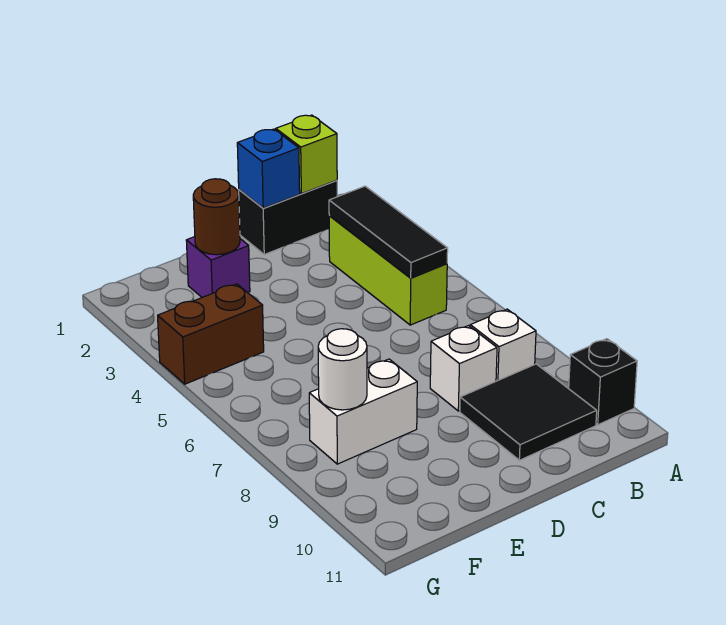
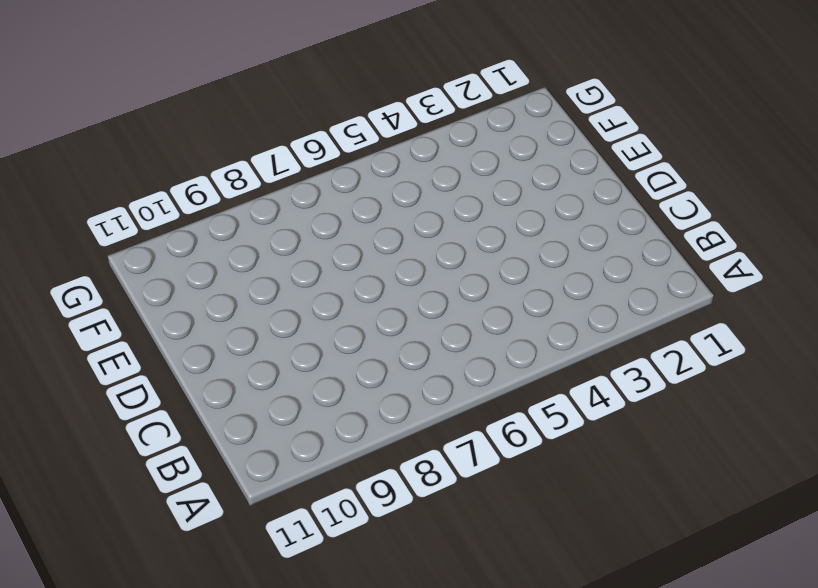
none -> black 1x1 brick [569,339,637,425]
none -> black 1x2 brick [239,180,337,254]
none -> lime 1x3 brick [329,216,447,325]

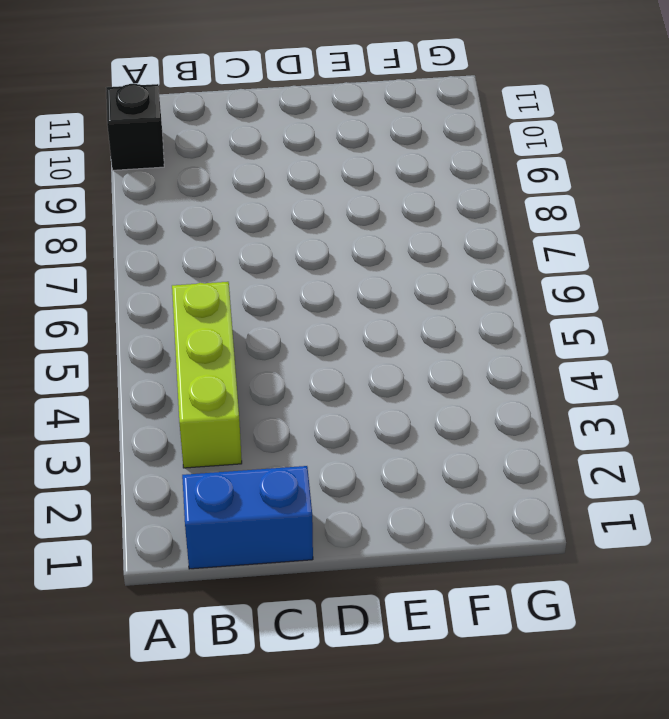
blue 1x2 brick [182,466,313,569] -> black 1x2 brick [239,180,337,254]
none -> white 1x1 brick [470,309,536,381]
none -> black 2x2 tile [460,364,597,460]
none -> white 1x1 brick [430,326,497,411]

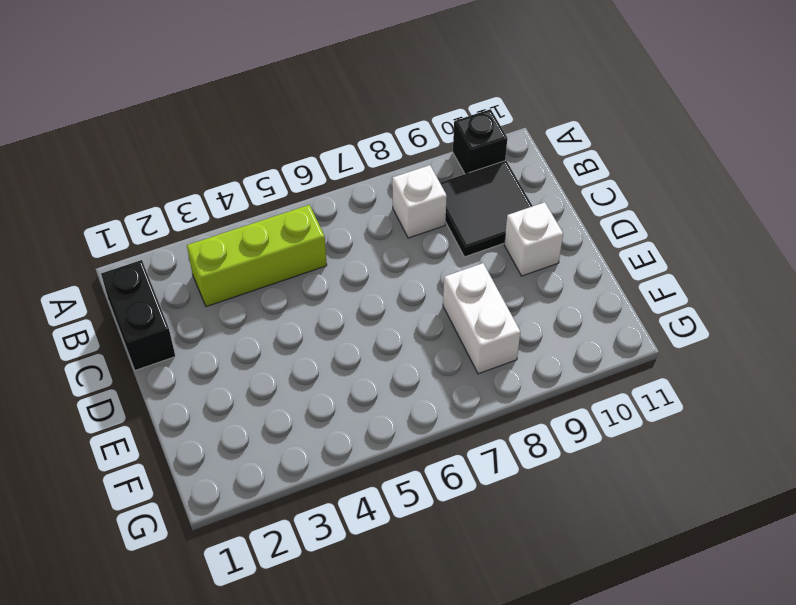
white 1x1 brick [504,202,563,276] -> white 1x1 brick moved to [430,326,497,411]
none -> purple 1x1 brick [186,237,250,297]
none -> brown 1x2 brick [158,284,264,384]
none -> lime 1x1 brick [276,115,337,194]

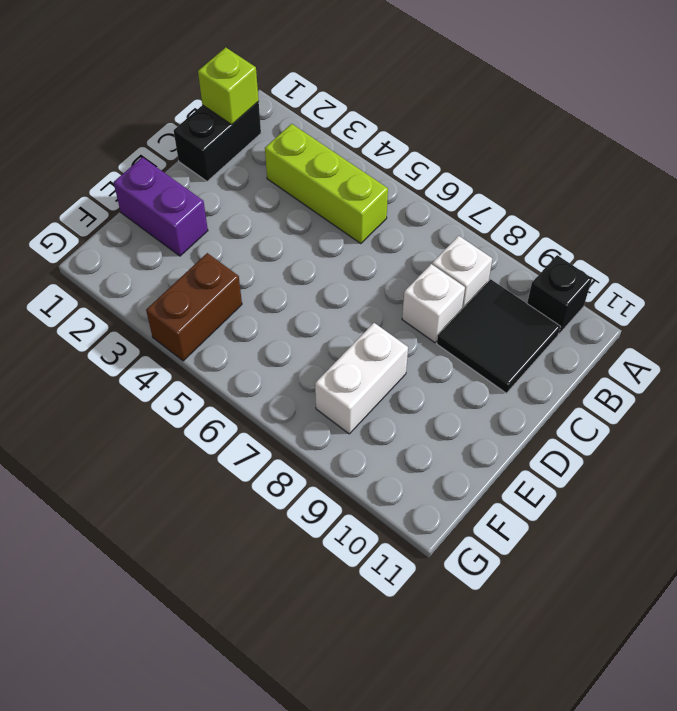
purple 1x2 brick [114,157,208,256] -> purple 1x1 brick [186,237,250,297]
none -> black 1x3 tile [329,186,448,278]
none -> blue 1x1 brick [237,129,300,208]
none -> brown 1x1 round brick [193,179,240,255]

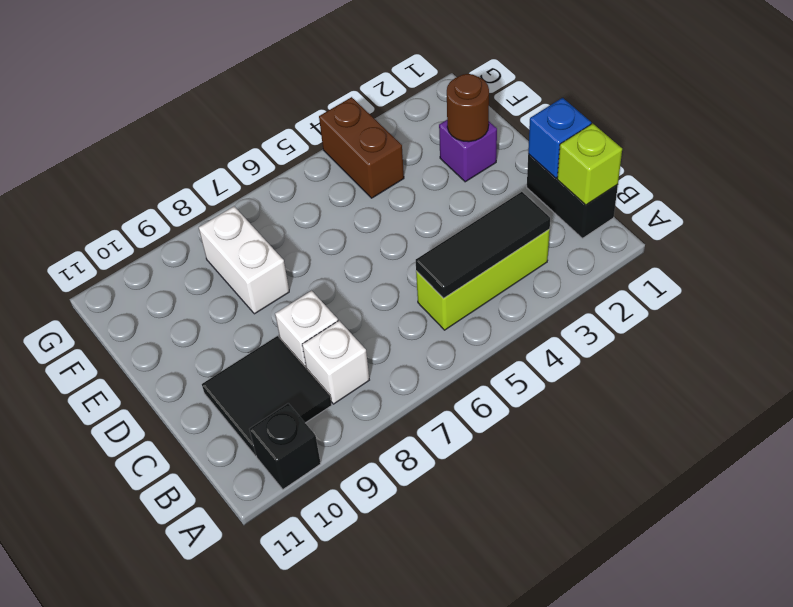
none -> white 1x1 round brick [318,329,367,410]

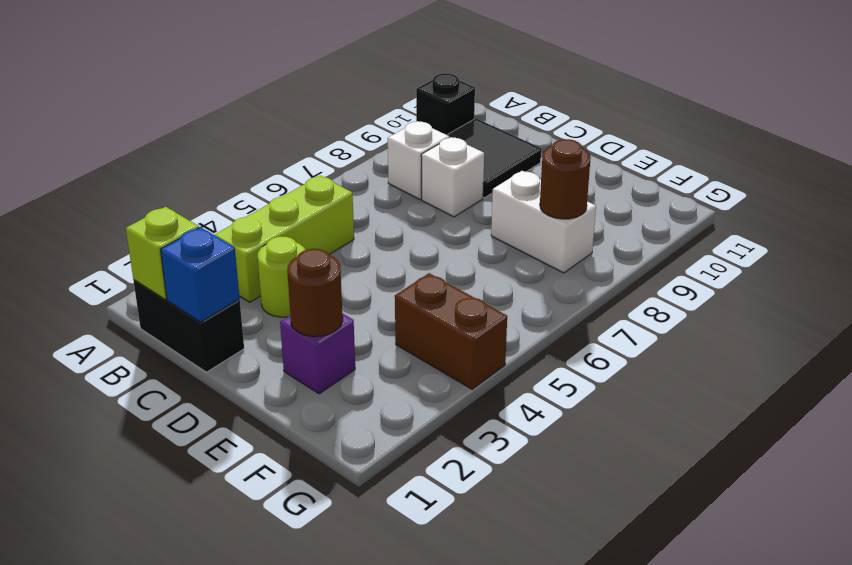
lime 1x1 round brick [258,237,305,317] -> none
brown 1x1 round brick [540,139,591,219] -> white 1x1 round brick [318,329,367,410]
none -> black 1x3 tile [329,186,448,278]

